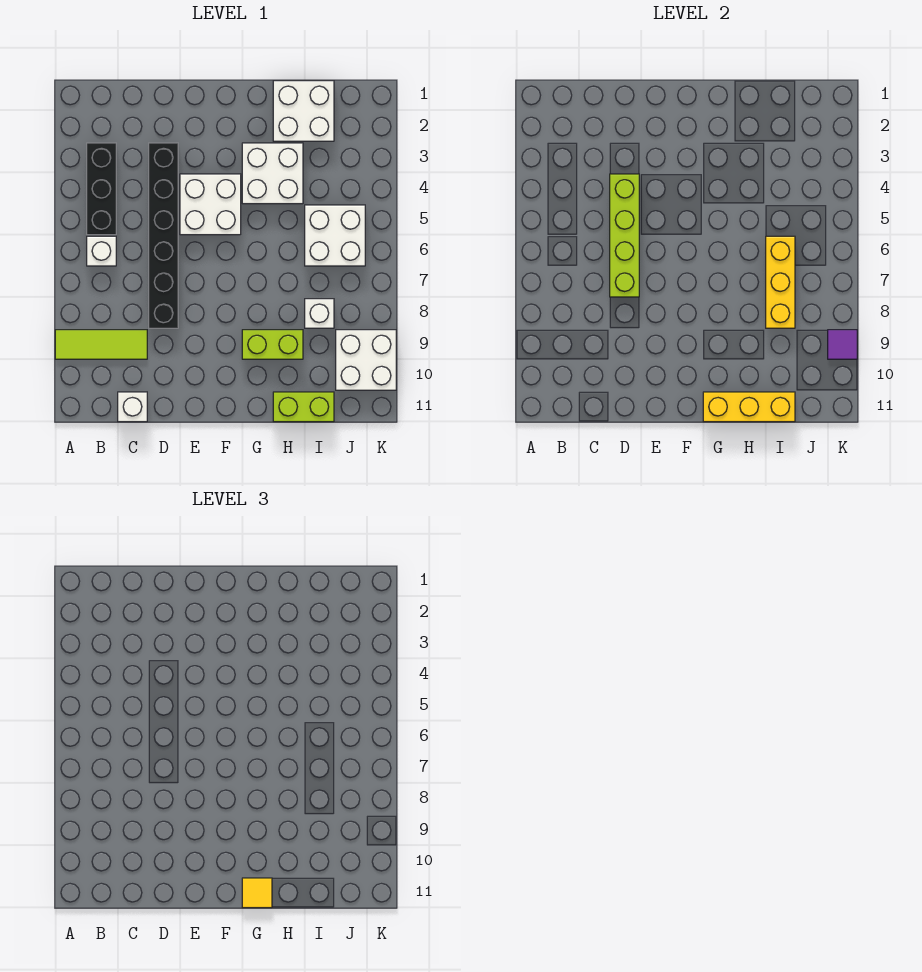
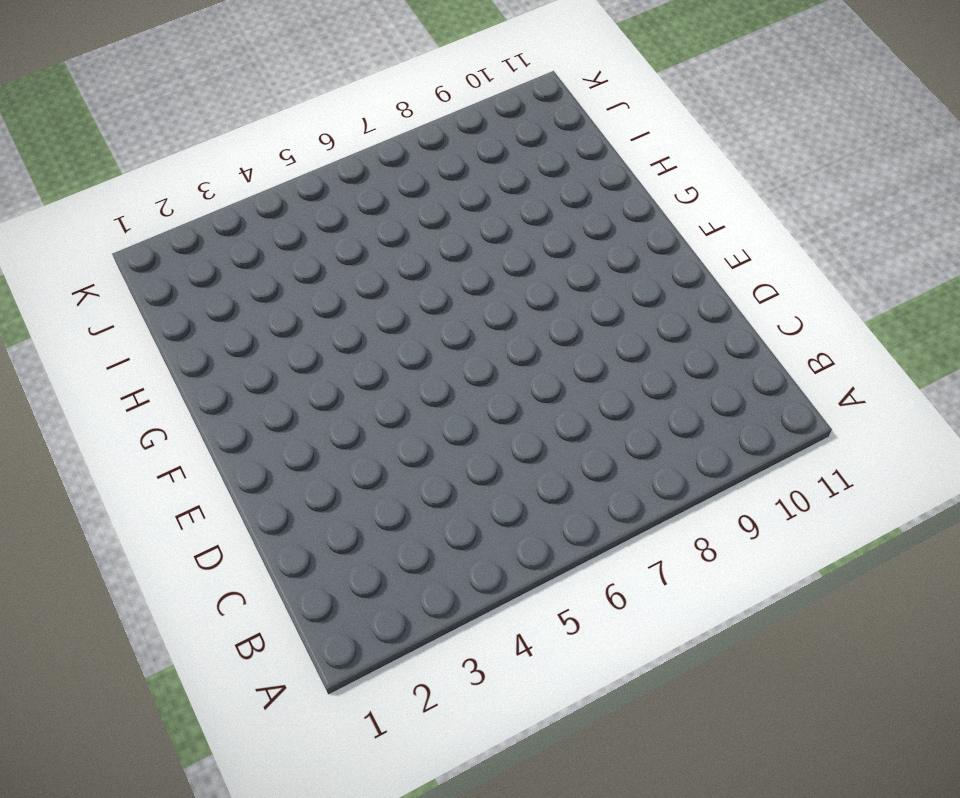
none -> lime 1x3 tile [55,330,147,359]
none -> black 1x3 brick [87,143,116,235]
none -> white 1x1 brick [87,236,116,266]

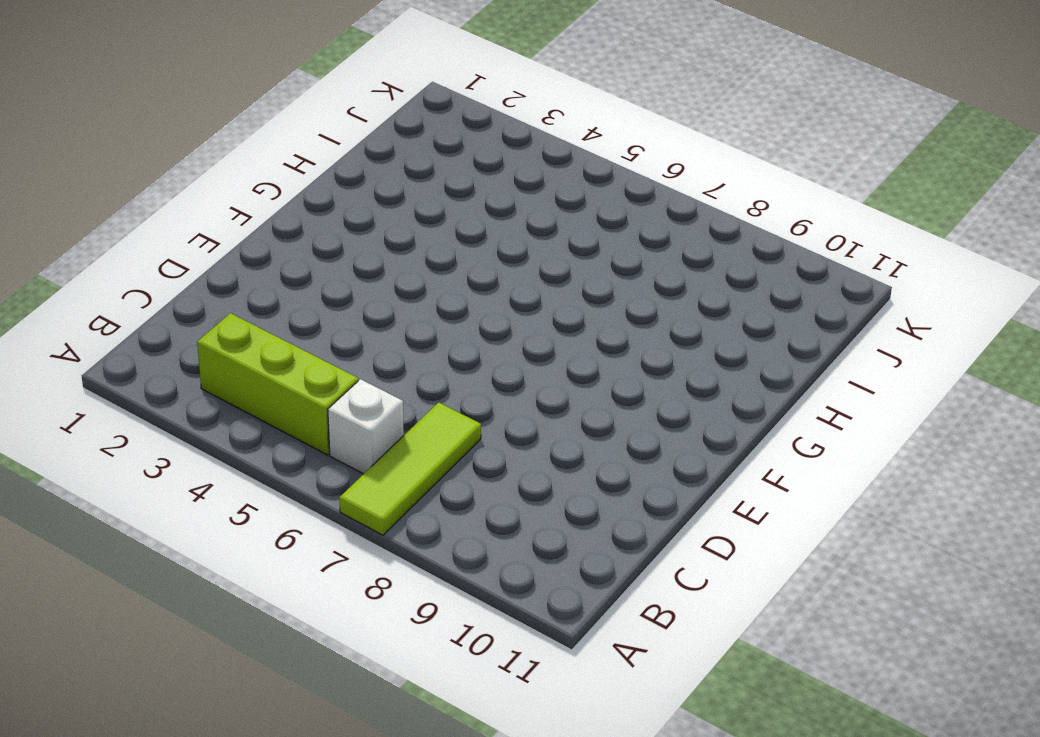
lime 1x3 tile [339,402,481,535] -> lime 1x3 tile moved to [55,330,147,359]
lime 1x3 brick [197,313,358,455] -> black 1x3 brick [87,143,116,235]
none -> white 1x1 brick [118,392,147,422]
none -> black 1x6 brick [149,143,178,328]
none -> white 2x2 brick [180,174,241,235]

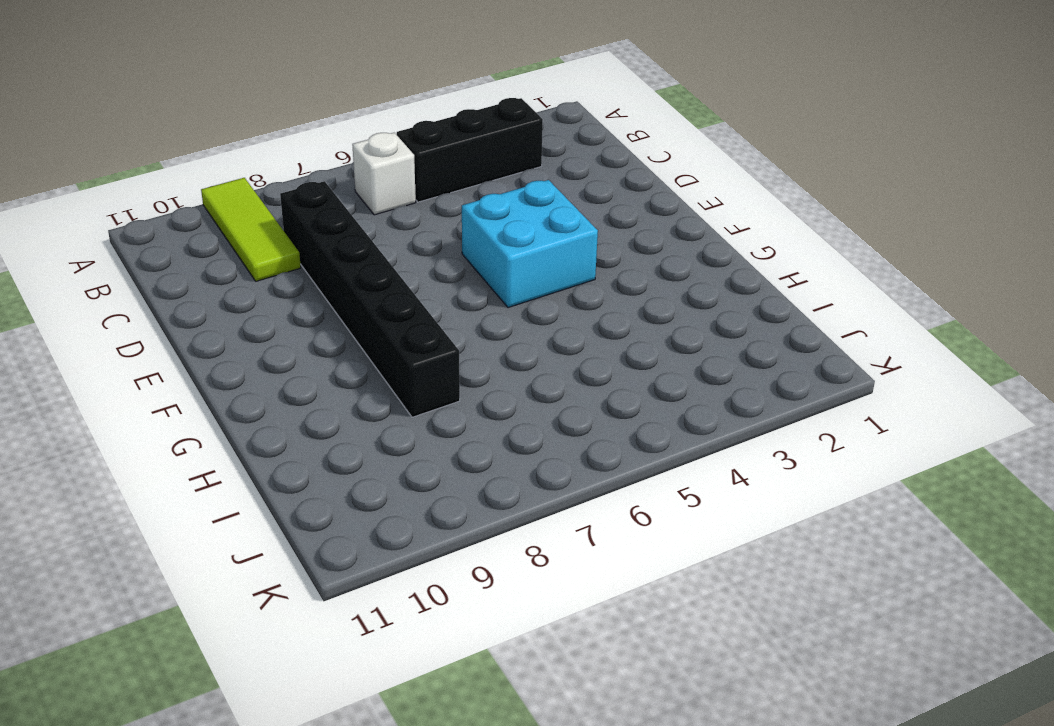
black 1x6 brick [280,181,460,417] -> black 1x6 brick turned to [149,143,178,328]
cyan 2x2 brick [462,180,598,308] -> white 2x2 brick [180,174,241,235]
none -> white 1x1 brick [118,392,147,422]
none -> white 2x2 brick [242,143,303,204]
none -> lime 1x2 brick [242,330,303,359]

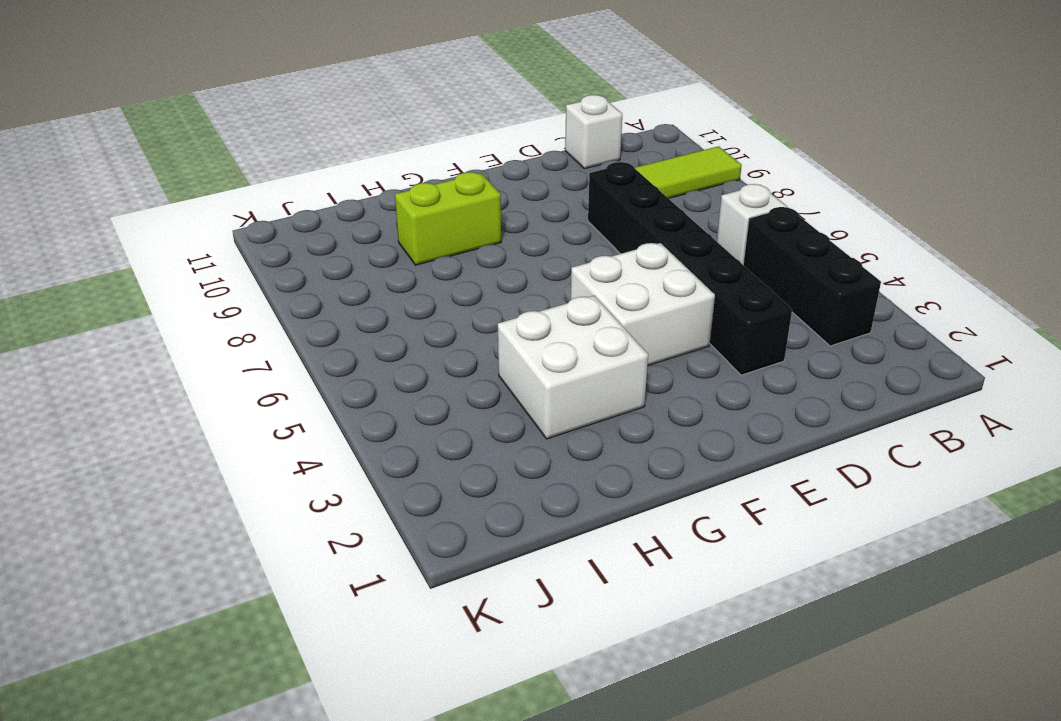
none -> white 2x2 brick [273,81,334,141]
none -> lime 1x2 brick [273,392,334,422]
none -> white 2x2 brick [305,205,365,266]

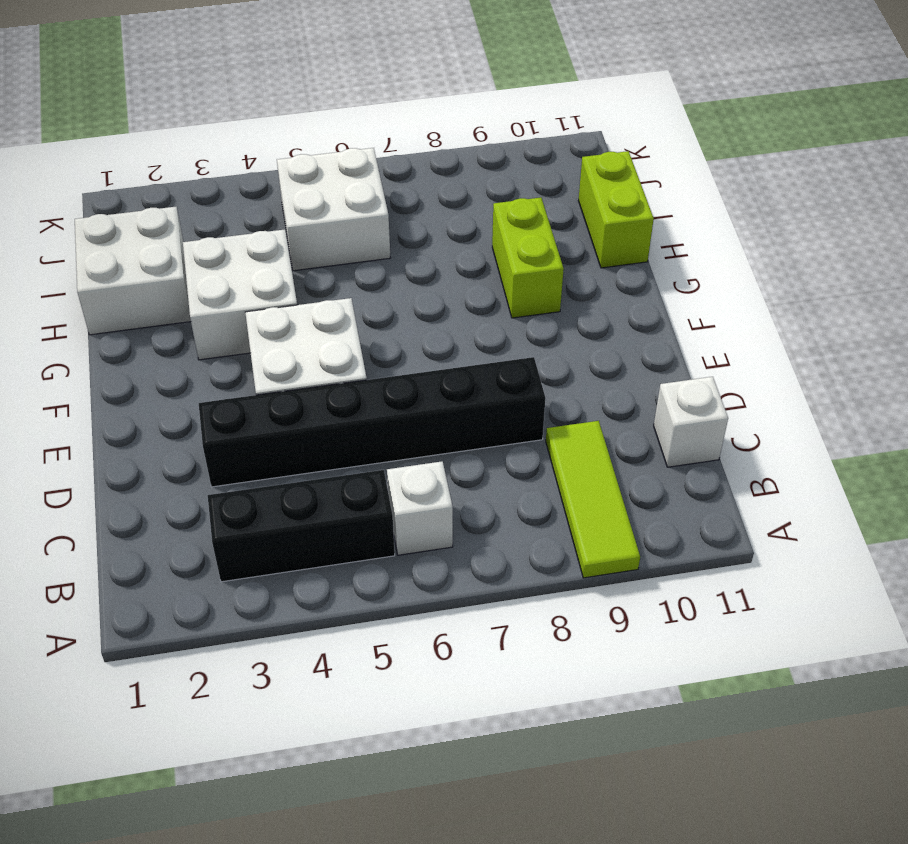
none -> white 1x1 brick [305,299,334,328]
none -> white 2x2 brick [336,330,396,390]
none -> lime 1x4 brick [610,174,639,297]

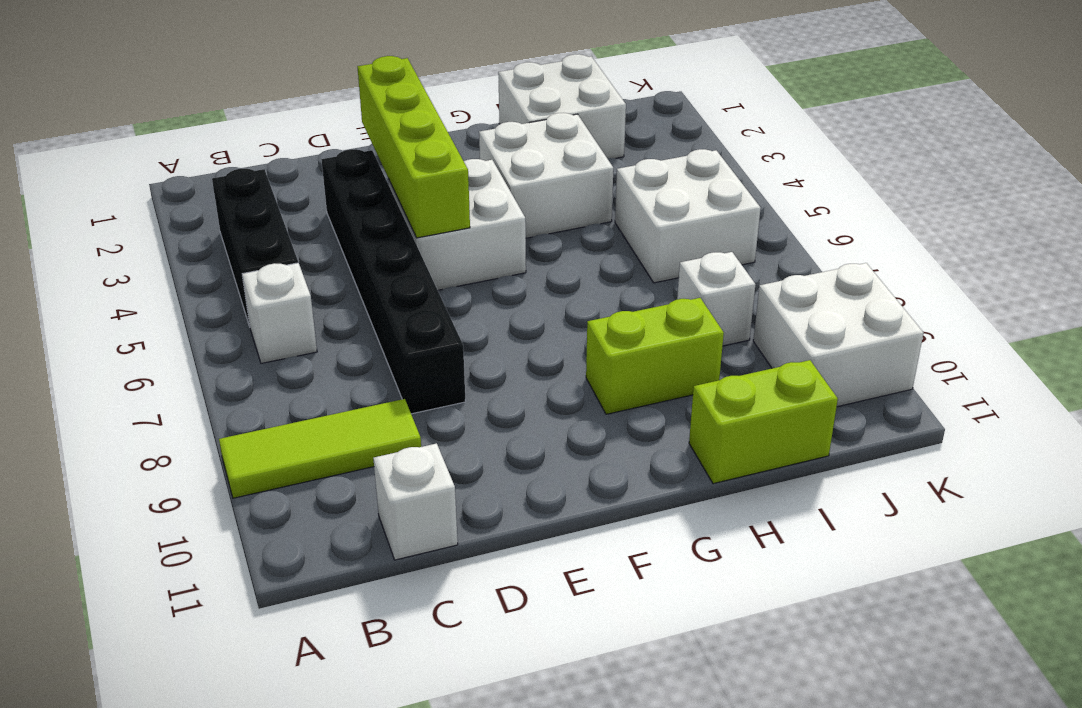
lime 1x4 brick [357,56,470,238] -> lime 1x4 brick moved to [610,174,639,297]
none -> yellow 1x3 brick [703,392,795,422]
none -> yellow 1x3 brick [766,236,795,328]
none -> purple 1x1 tile [828,330,857,359]

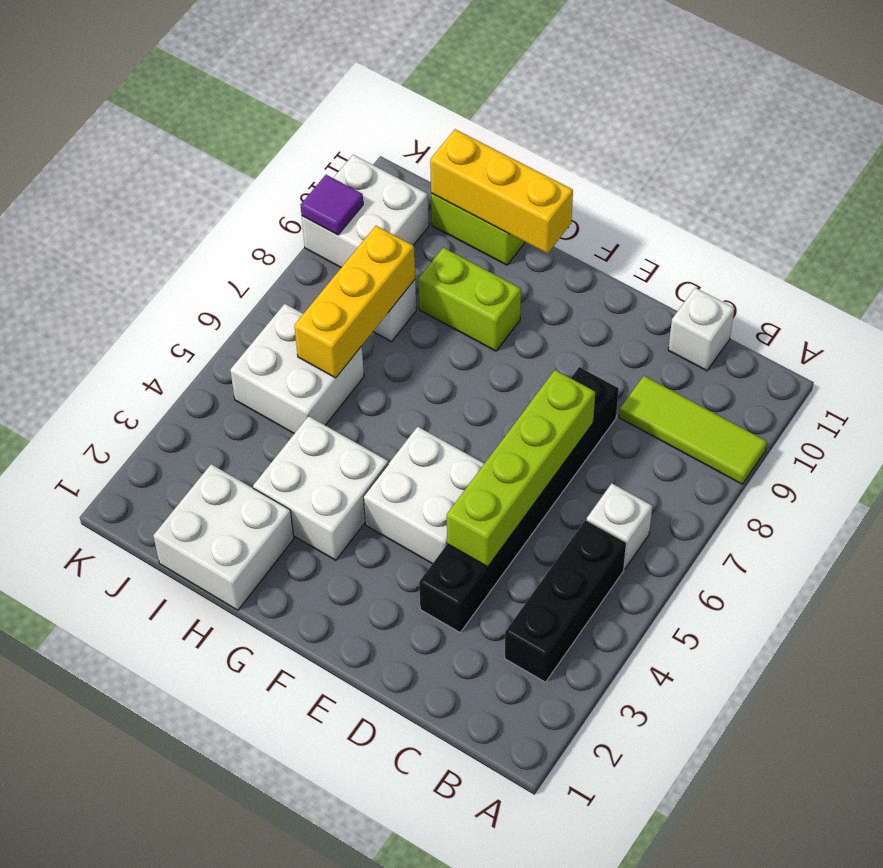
none -> yellow 1x1 tile [242,878,272,908]

